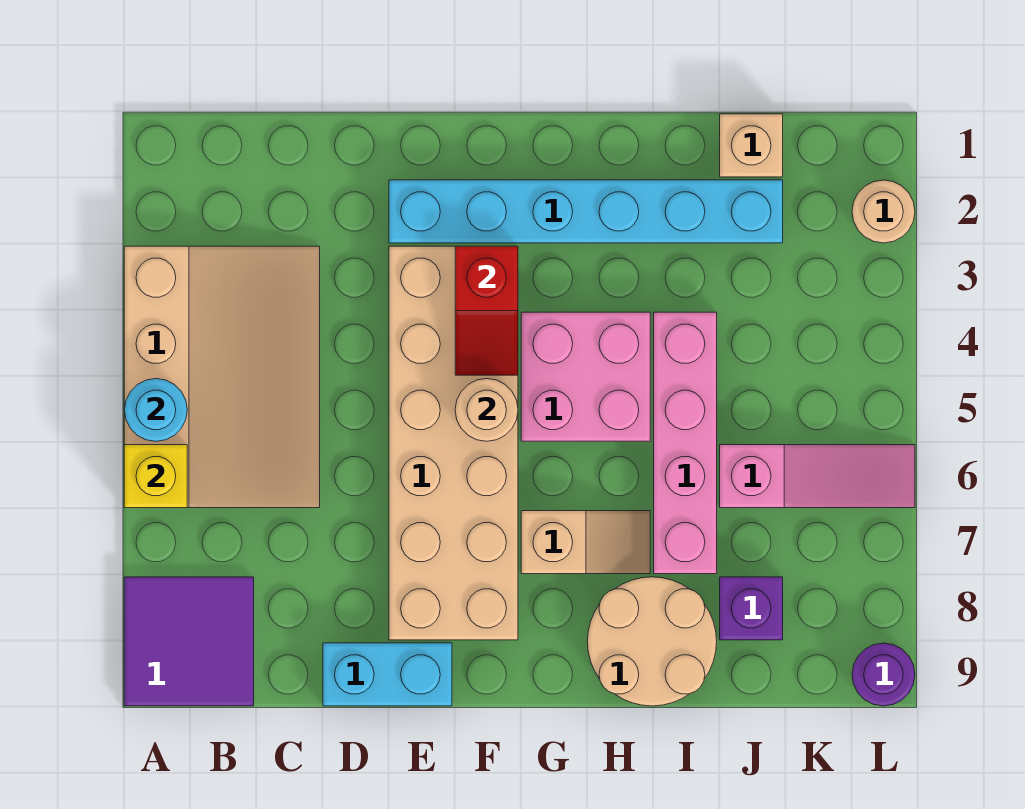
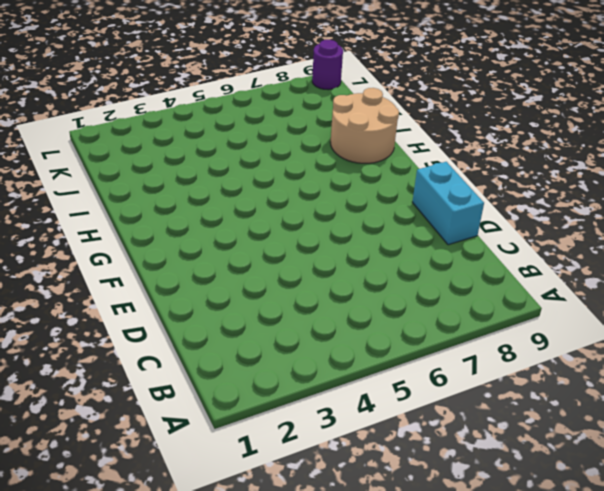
none -> tan 3x4 slope [124,246,320,508]
none -> purple 2x2 tile [124,577,254,706]
none -> cyan 1x6 brick [389,180,783,243]

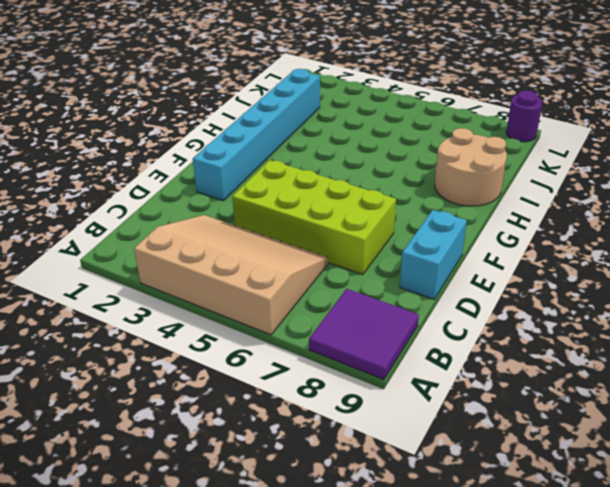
lime 2x4 brick [232,160,396,275] -> tan 2x6 brick [389,246,518,640]
none -> pink 2x2 brick [521,312,650,441]
none -> tan 1x2 slope [521,511,650,574]
none -> pink 1x4 brick [654,312,717,574]

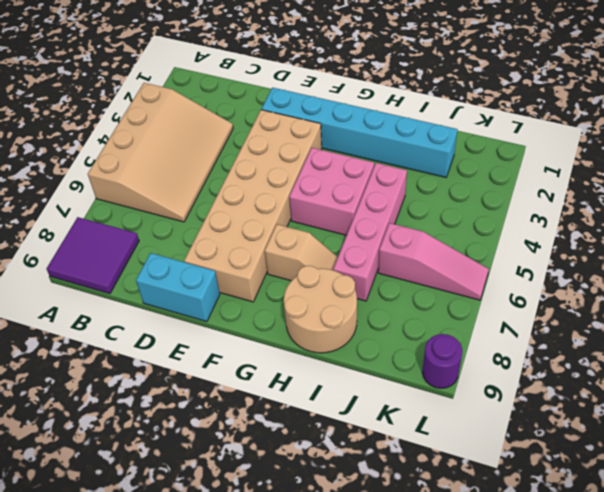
none -> tan 1x1 brick [720,114,783,177]
none -> purple 1x1 brick [720,577,783,640]
none -> tan 1x1 round brick [852,180,915,243]

